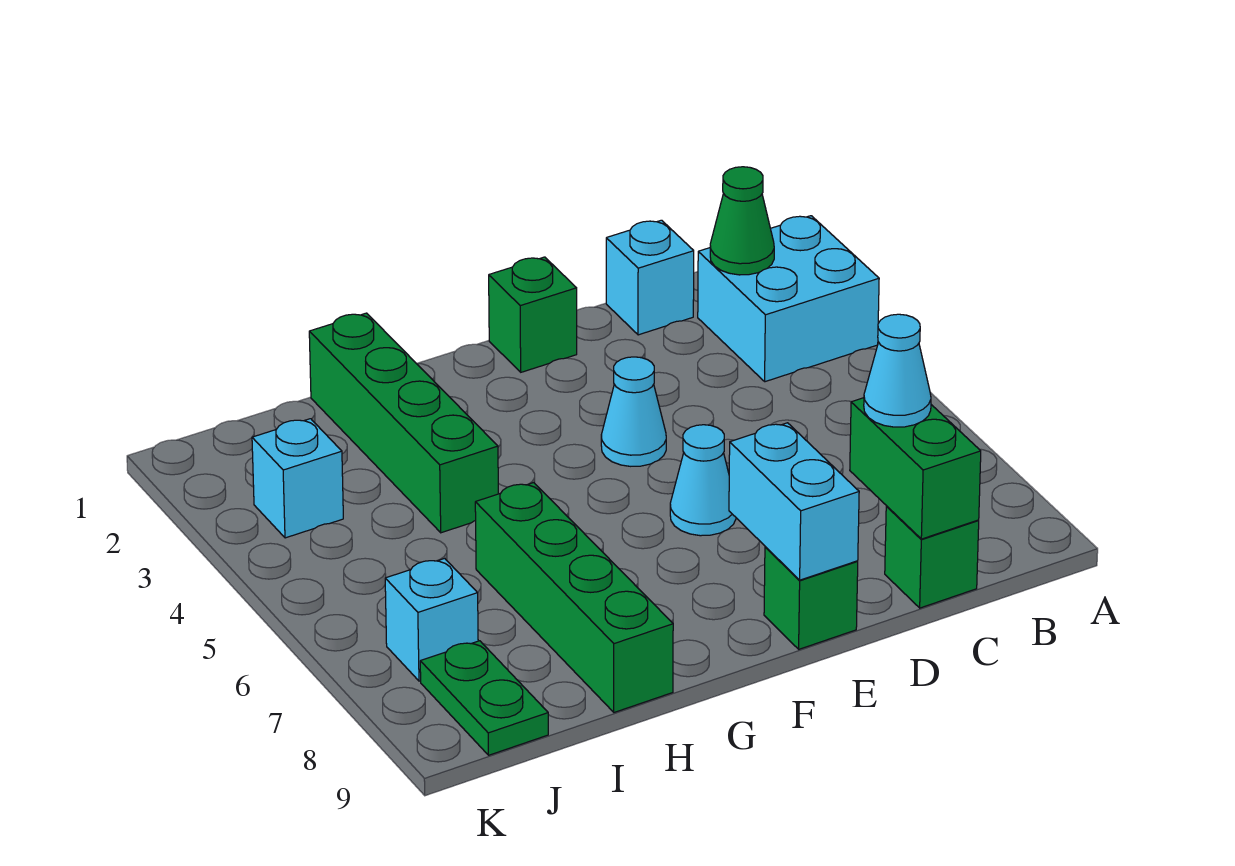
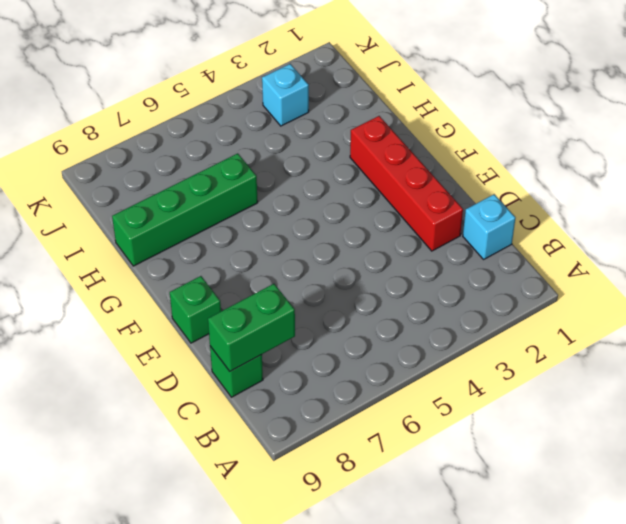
red 1x4 brick [350,116,463,251] -> none
none -> cyan 2x2 brick [698,216,879,382]
none -> green 1x1 brick [489,257,577,372]
none -> cyan 1x1 cone [601,357,666,466]

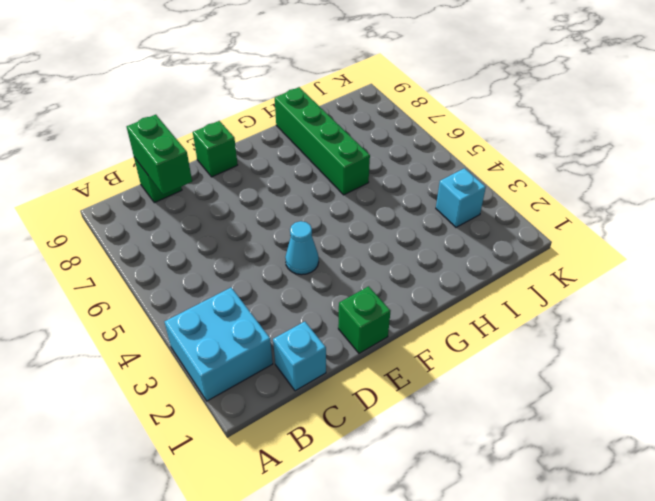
none -> cyan 1x1 cone [670,425,736,536]
none -> green 1x4 brick [309,313,498,533]
none -> cyan 1x1 brick [385,558,478,681]

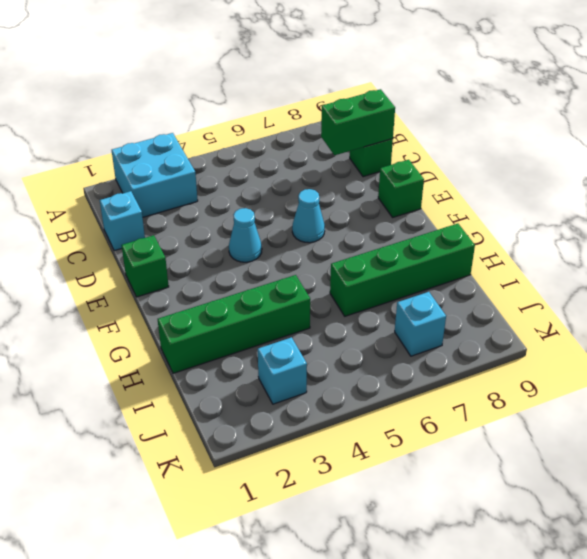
none -> green 1x2 plate [420,641,548,755]
none -> green 1x1 cone [710,167,774,275]
none -> cyan 1x2 brick [729,423,859,580]

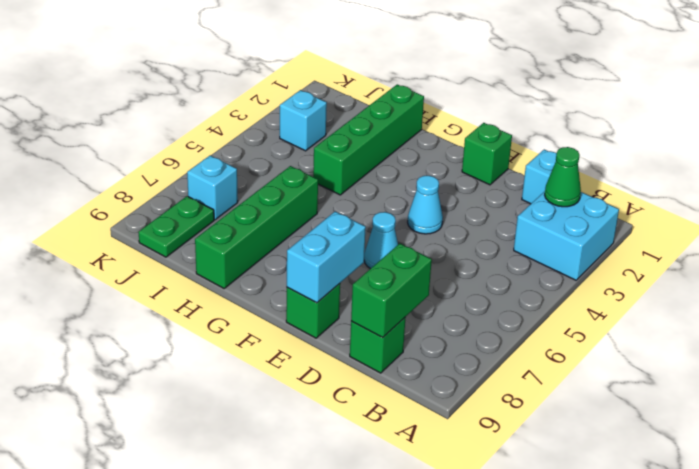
none -> cyan 1x1 cone [864,314,931,427]

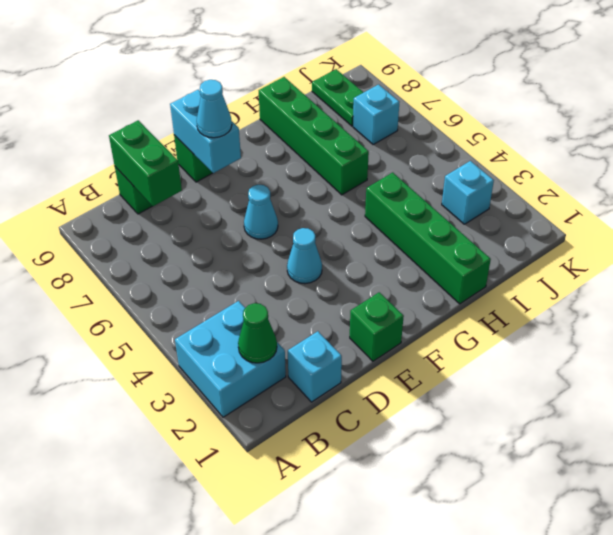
cyan 1x1 cone [197,80,232,138] -> cyan 1x1 cone moved to [864,314,931,427]

